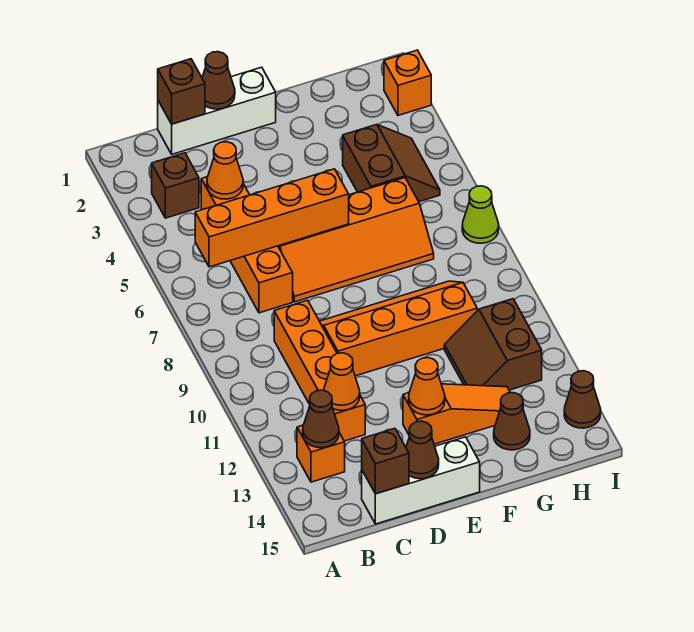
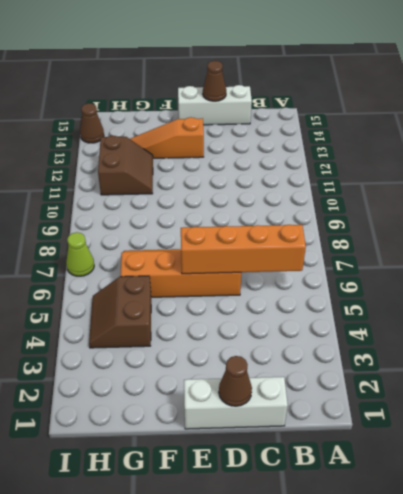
none -> brown 1x1 brick [152,153,199,218]
none -> orange 1x1 brick [297,425,345,482]
none -> orange 1x4 brick [201,177,293,313]

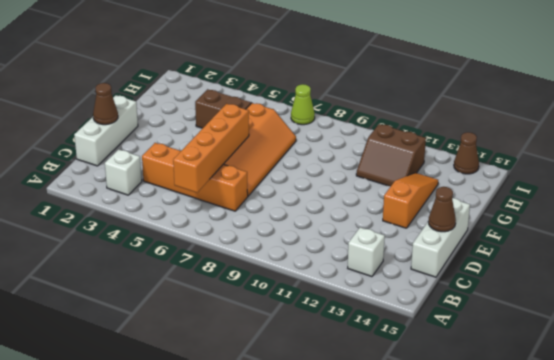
white 1x1 brick [105,150,142,195] -> brown 1x1 brick [152,153,199,218]
white 1x1 brick [348,227,385,277] -> orange 1x1 brick [297,425,345,482]
none -> orange 1x4 brick [274,300,365,441]
none -> orange 2x4 slope [320,281,477,376]
none -> brown 1x1 cone [494,393,530,450]

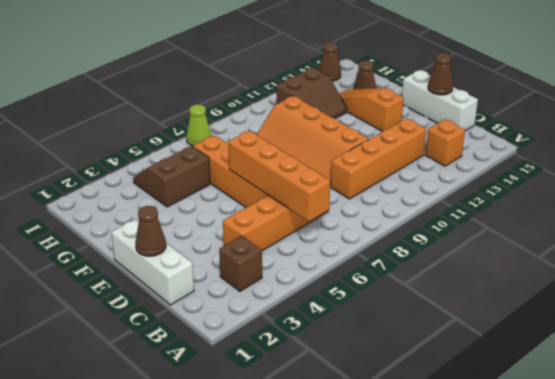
none -> orange 1x1 brick [384,50,431,115]
none -> brown 1x1 cone [303,390,339,448]
none -> brown 1x1 brick [158,59,205,124]

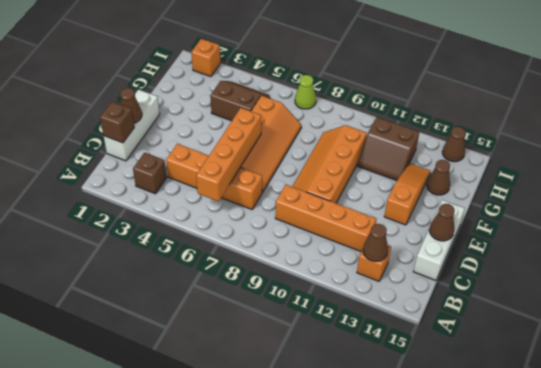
none -> orange 1x1 cone [207,142,243,199]
none -> orange 1x1 cone [324,353,360,410]
none -> brown 1x1 brick [362,428,409,494]

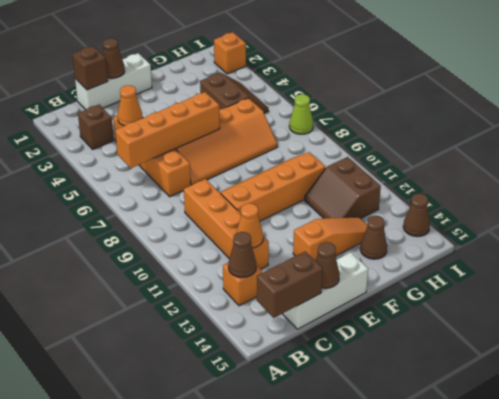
brown 1x2 brick [257,251,323,318] -> brown 1x1 brick [362,428,409,494]
none -> orange 1x1 cone [409,358,445,415]

